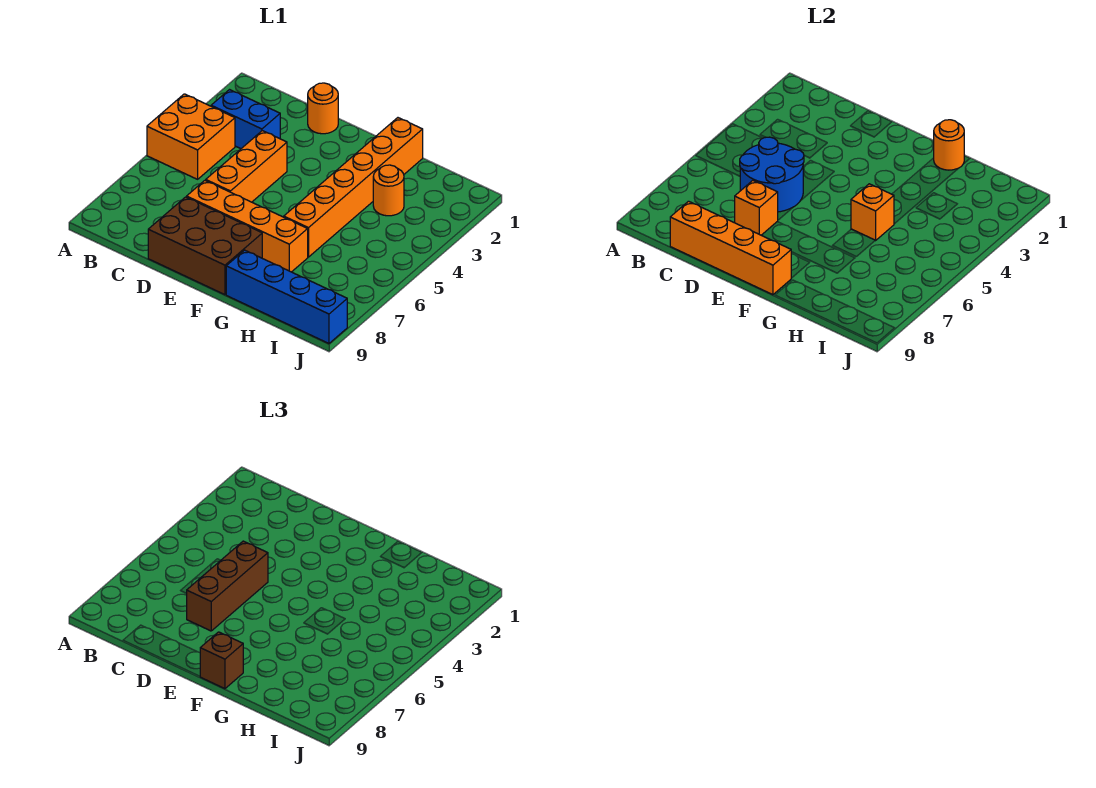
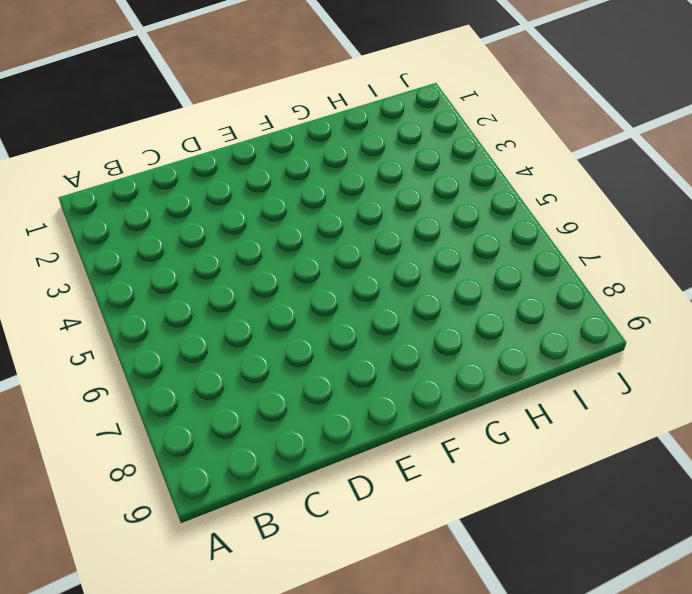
none -> orange 2x2 brick [147,94,235,179]
none -> blue 1x2 brick [211,90,280,149]
none -> orange 1x1 round brick [308,83,338,134]

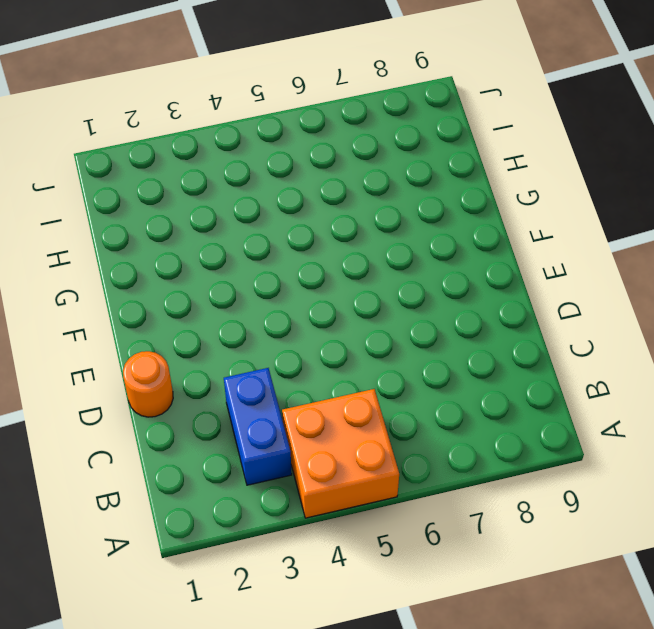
none -> orange 1x3 brick [206,131,287,202]
none -> orange 1x4 brick [187,180,308,272]
none -> brown 2x3 brick [148,197,262,295]

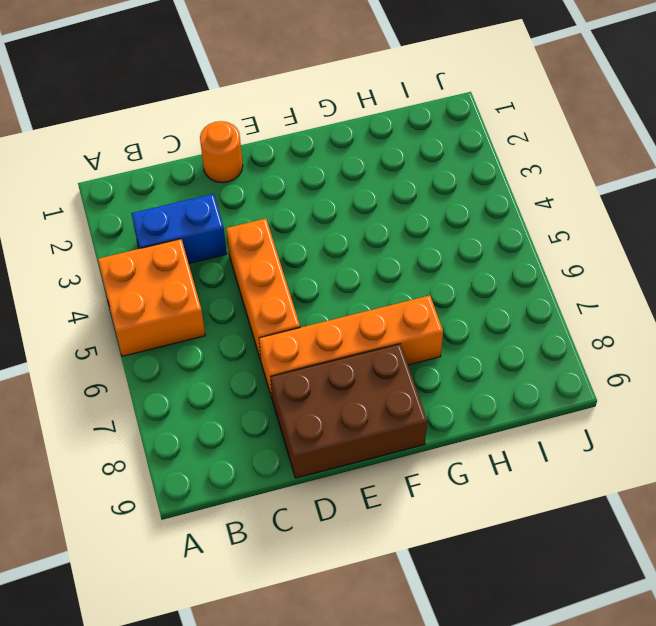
none -> orange 1x6 brick [284,118,423,257]
none -> blue 1x4 brick [226,250,347,343]
none -> orange 1x1 round brick [373,165,404,216]

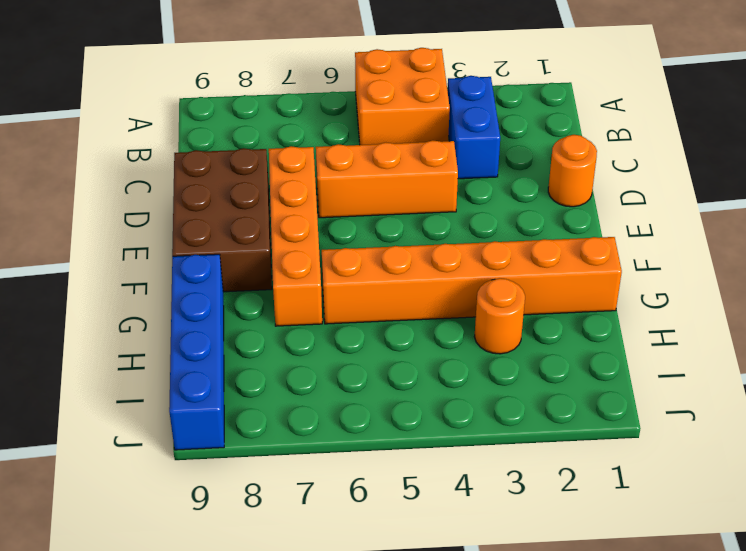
none -> blue 2x2 round brick [740,137,804,212]
none -> orange 1x4 brick [670,201,791,295]
none -> orange 1x1 brick [735,181,778,235]

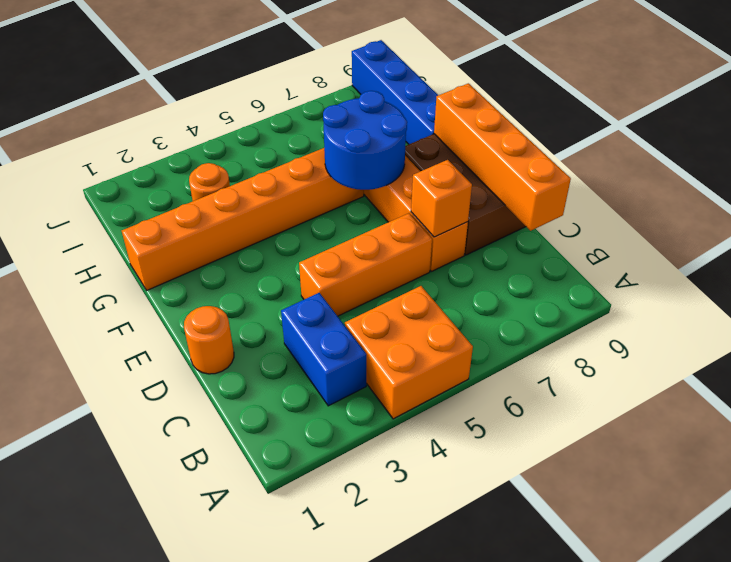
blue 2x2 round brick [323,91,407,190] -> blue 2x2 round brick moved to [740,137,804,212]
none -> orange 1x1 round brick [934,120,964,170]
none -> orange 1x1 brick [851,184,894,241]
none -> brown 1x3 brick [186,541,268,631]

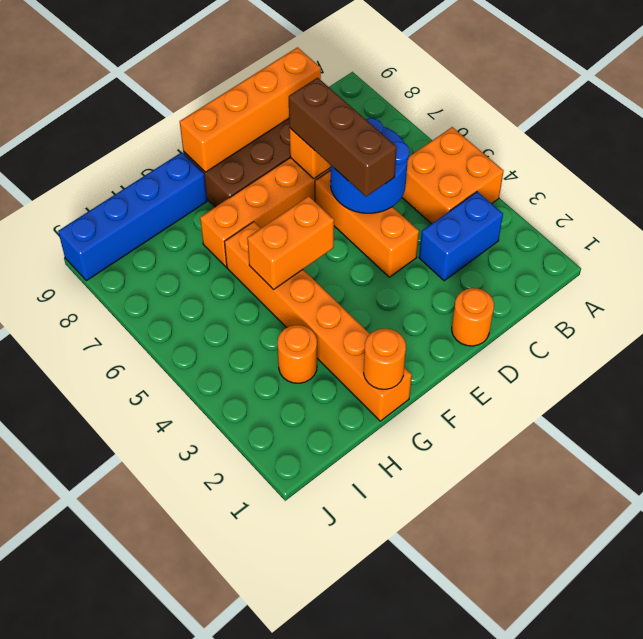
orange 1x2 brick [247,196,334,290] -> orange 1x1 brick [851,184,894,241]
none -> brown 1x1 brick [200,632,243,689]

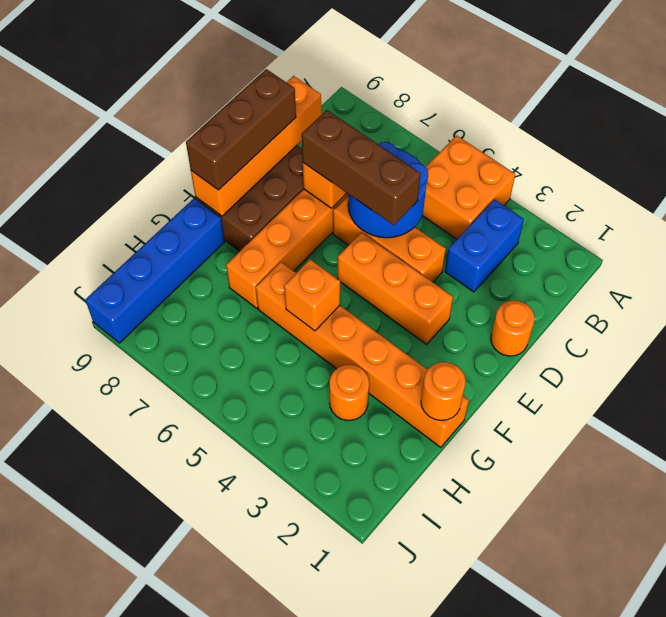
brown 1x3 brick [186,69,296,190] -> brown 1x1 brick [200,632,243,689]
orange 1x3 brick [338,232,453,344] -> none

